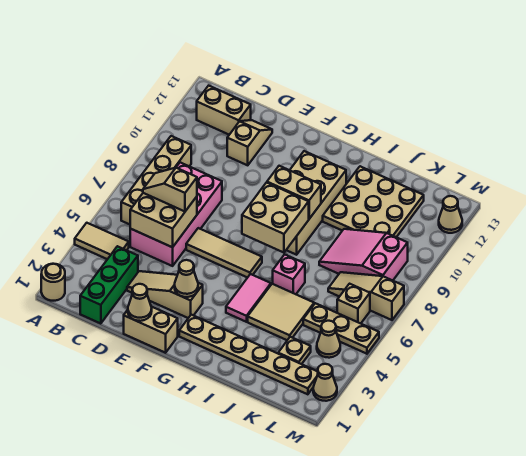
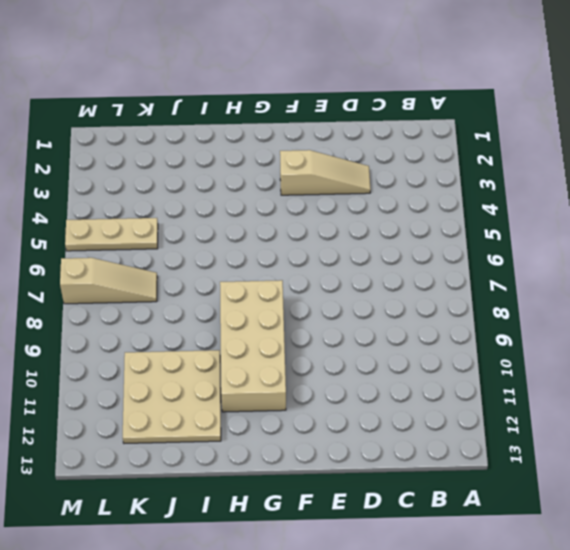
none -> tan 1x1 round brick [41,264,65,301]
none -> tan 1x2 tile [75,223,129,259]
none -> tan 1x4 brick [121,136,191,224]
none -> tan 1x2 brick [197,86,251,135]

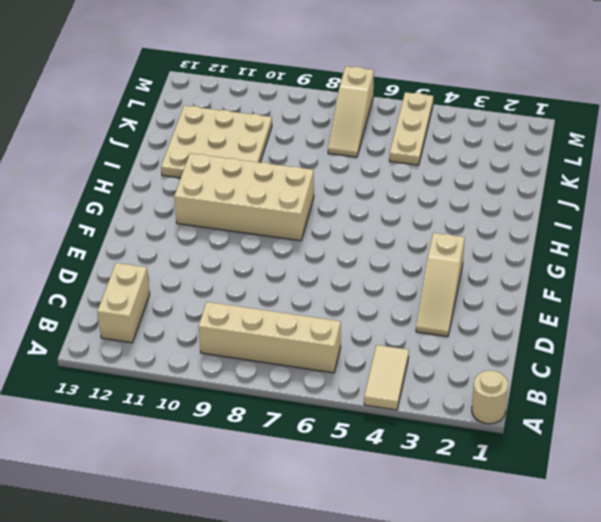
none -> green 1x3 brick [80,246,138,324]
none -> pink 2x4 brick [130,163,222,266]
none -> tan 1x2 slope [227,120,272,165]
none -> tan 1x2 brick [124,307,178,353]

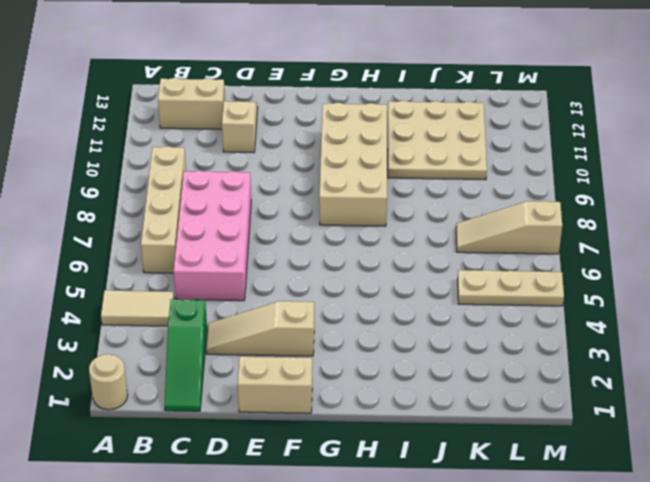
green 1x3 slope [164,299,207,411] -> green 1x3 brick [80,246,138,324]
none -> tan 1x3 tile [186,228,262,278]
none -> tan 1x6 plate [179,315,318,394]
none -> pink 1x2 tile [226,274,271,322]
none -> tan 2x2 tile [248,284,314,340]

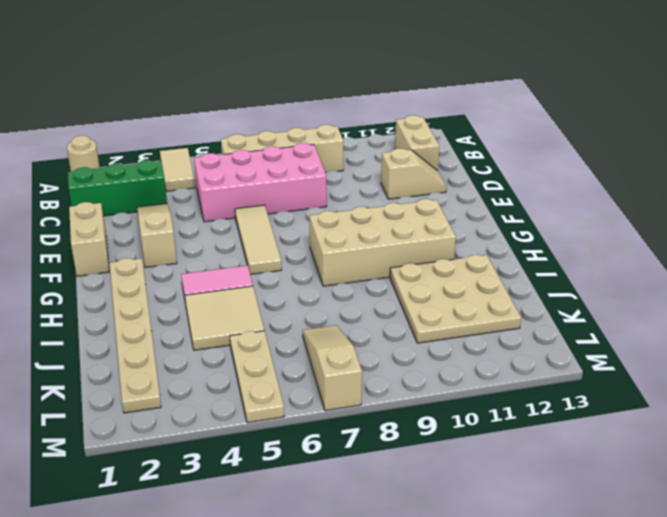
none -> pink 1x1 brick [273,254,305,294]
none -> pink 2x3 slope [319,229,408,280]
none -> tan 1x1 plate [278,337,311,364]
none -> tan 1x1 cone [317,321,340,358]

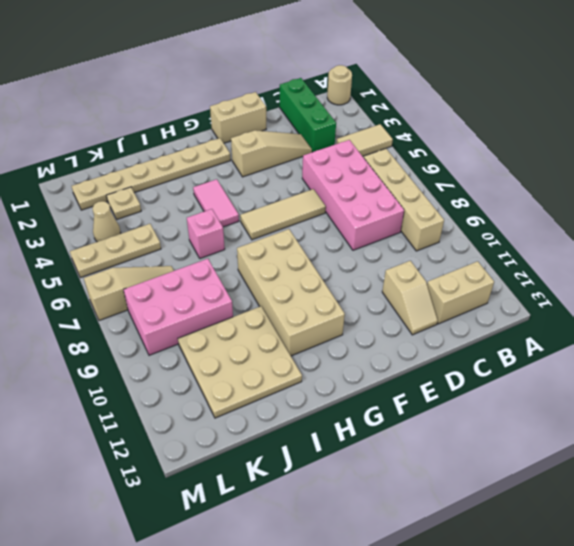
pink 2x3 brick [123,259,233,355] -> pink 2x3 slope [319,229,408,280]
none -> tan 2x2 tile [248,284,314,340]
none -> tan 1x1 brick [337,284,370,324]
none -> tan 1x1 cone [313,364,337,401]
none -> tan 1x1 cone [439,196,462,233]

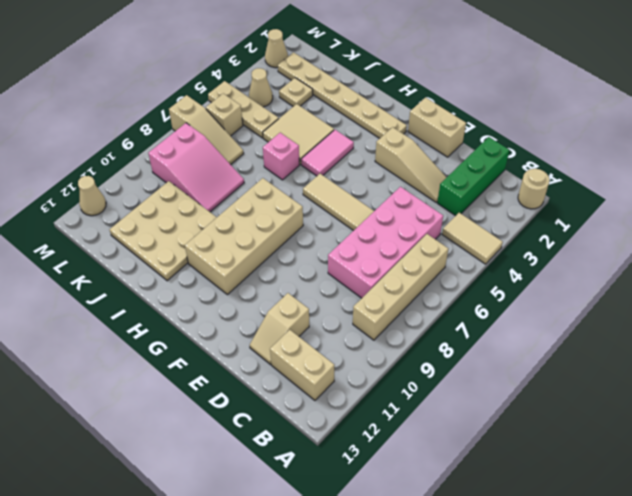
none -> tan 2x2 brick [130,193,197,247]
none -> tan 1x1 cone [128,284,152,321]
none -> tan 1x1 cone [175,260,198,297]
none -> tan 2x2 brick [242,183,309,253]

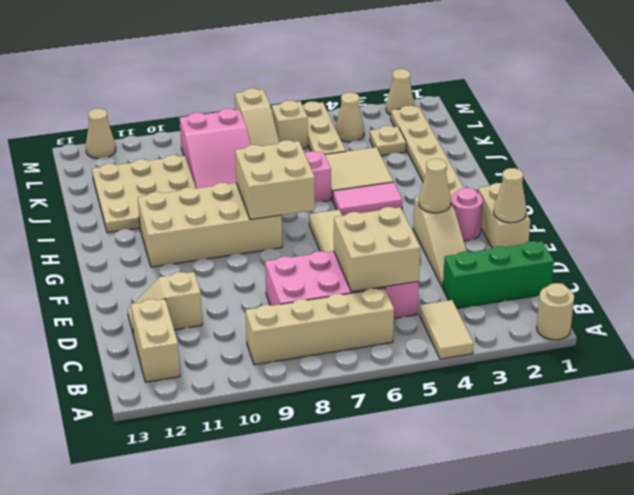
pink 1x1 round brick [451,188,483,241] -> none
none -> tan 1x2 brick [267,166,321,219]
none -> tan 1x2 slope [143,168,197,211]

